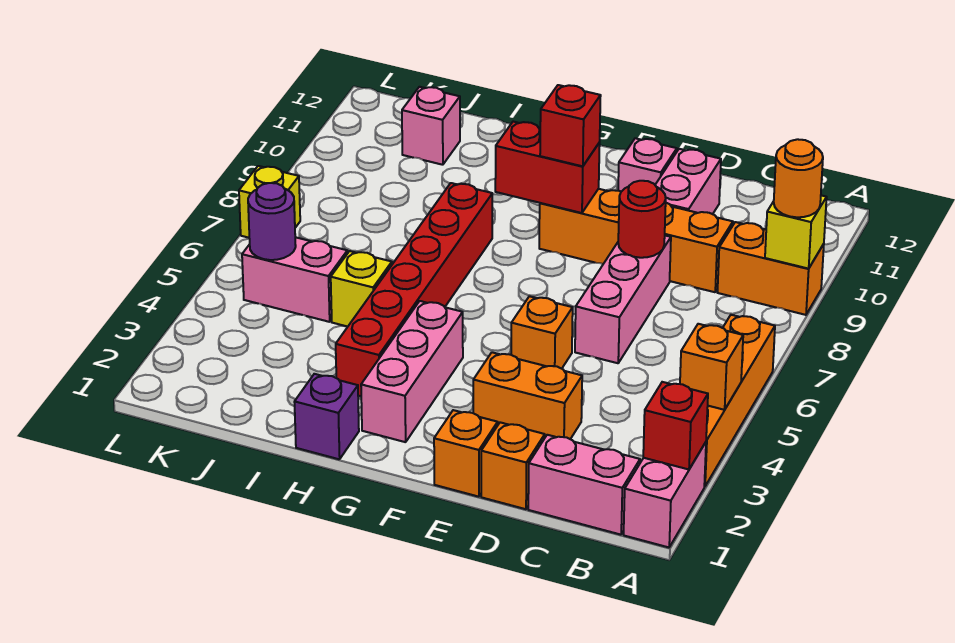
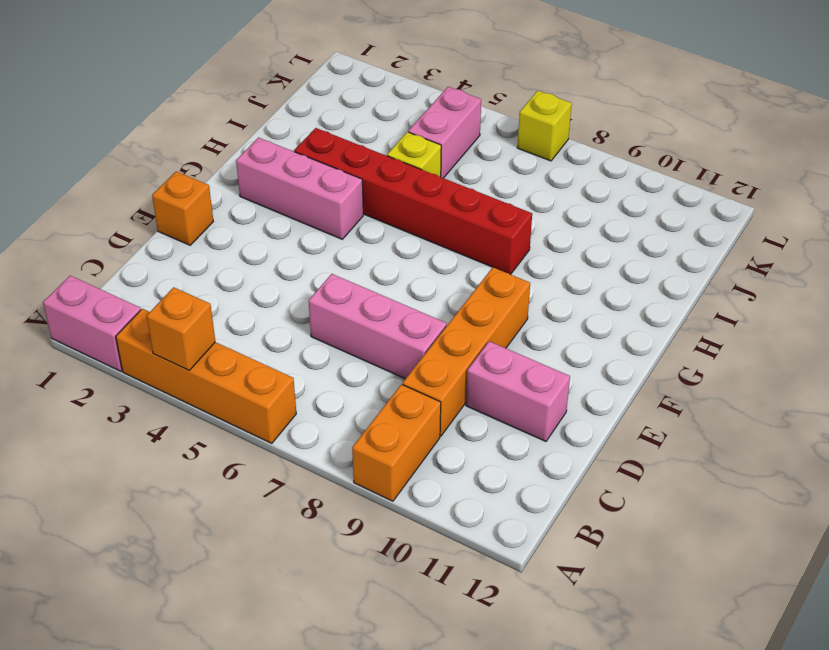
none -> pink 1x2 brick [528,435,640,535]
none -> orange 1x1 brick [481,422,545,509]
none -> orange 1x2 brick [473,352,582,439]

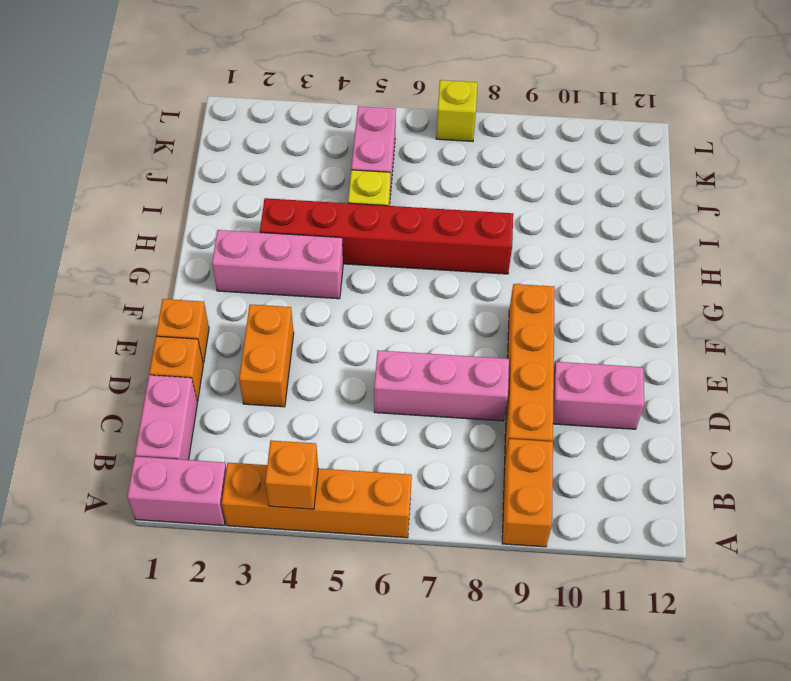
none -> orange 1x1 brick [511,296,573,369]
none -> pink 1x1 brick [618,138,677,192]
none -> purple 1x1 brick [294,374,359,459]

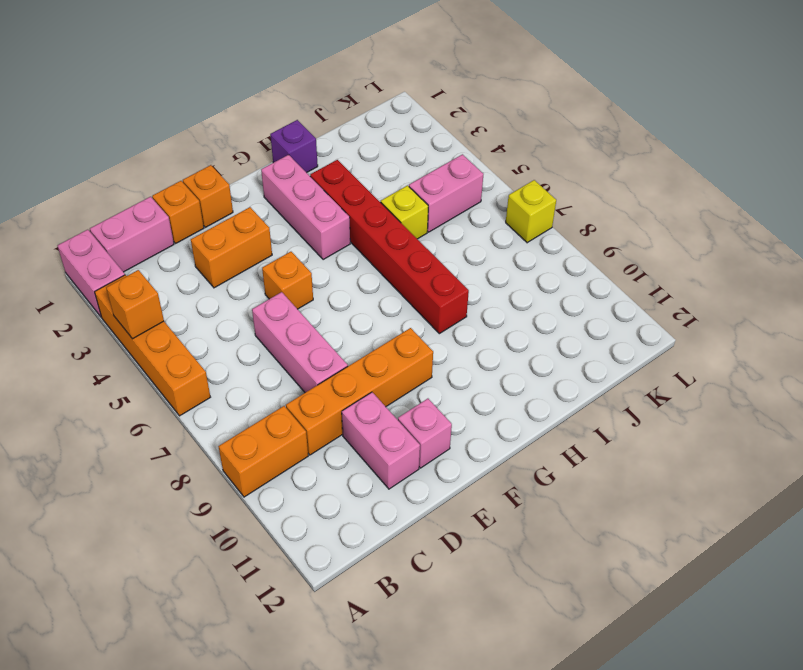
none -> pink 1x1 brick [402,87,460,165]
none -> red 1x1 brick [643,382,708,469]
none -> yellow 1x1 brick [765,195,827,269]

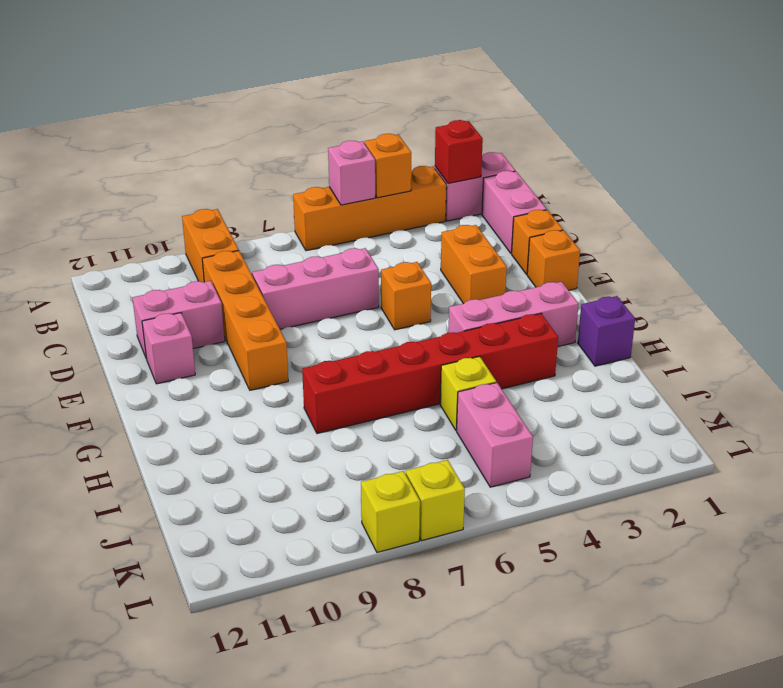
pink 1x1 brick [328,141,375,205] -> pink 1x1 brick moved to [402,87,460,165]
yellow 1x1 brick [361,471,420,552] -> yellow 1x1 brick moved to [765,195,827,269]
none -> red 1x1 round brick [618,181,666,258]
none -> red 1x2 brick [495,122,600,213]
none -> purple 1x1 round brick [248,183,296,260]

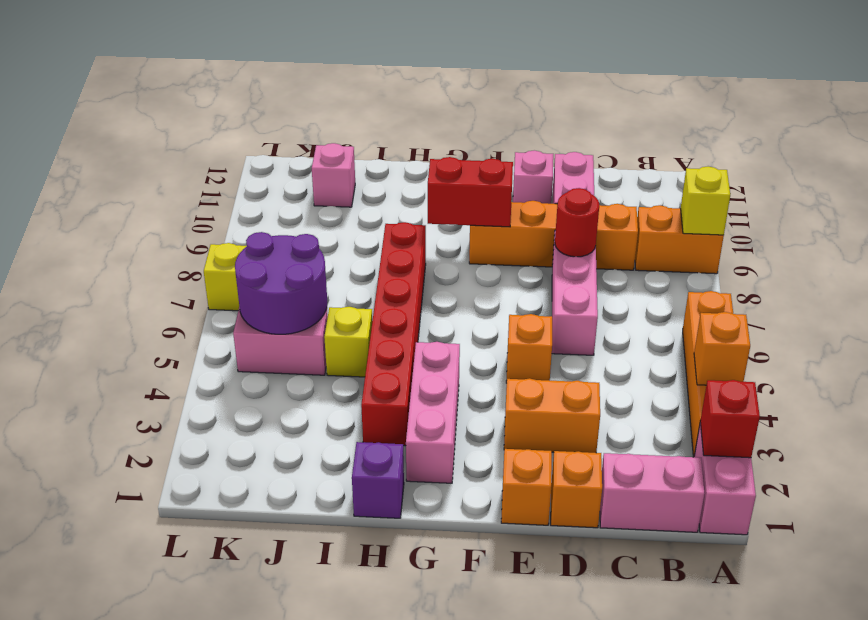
purple 2x2 round brick [235,232,327,334] -> purple 1x1 round brick [248,183,296,260]
none -> orange 1x1 round brick [774,139,823,217]
none -> red 1x1 brick [540,85,601,166]

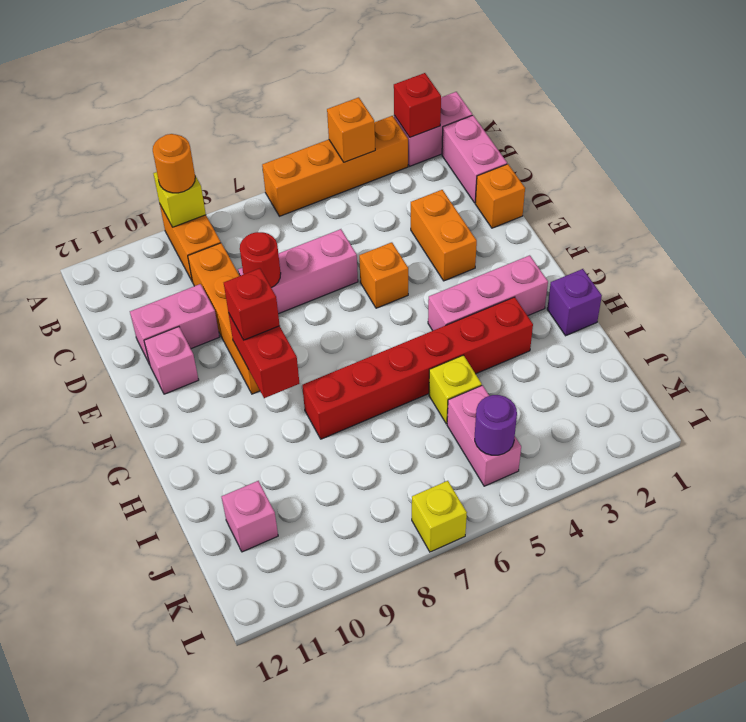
none -> orange 1x1 brick [434,410,498,497]

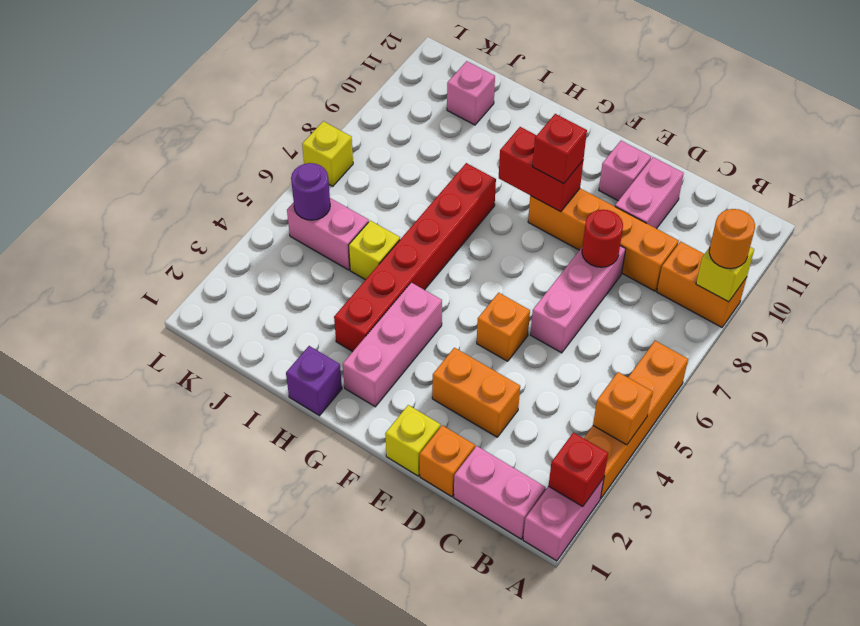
yellow 1x1 brick [385,405,440,476] -> orange 1x1 brick [434,410,498,497]

